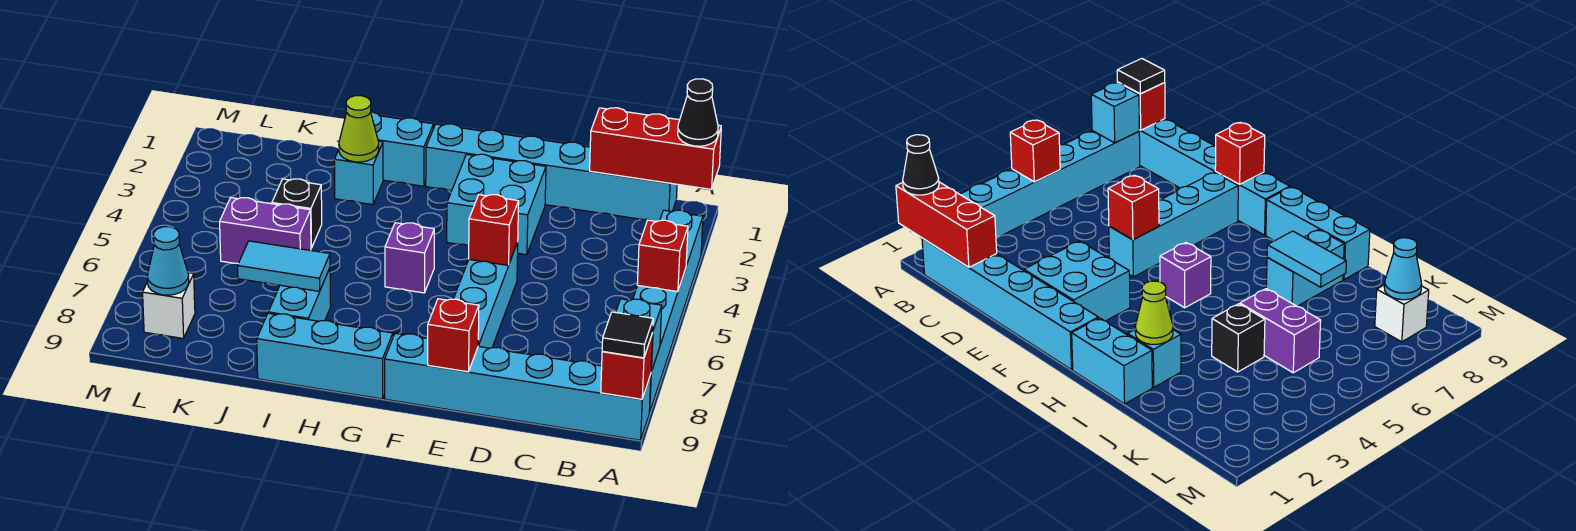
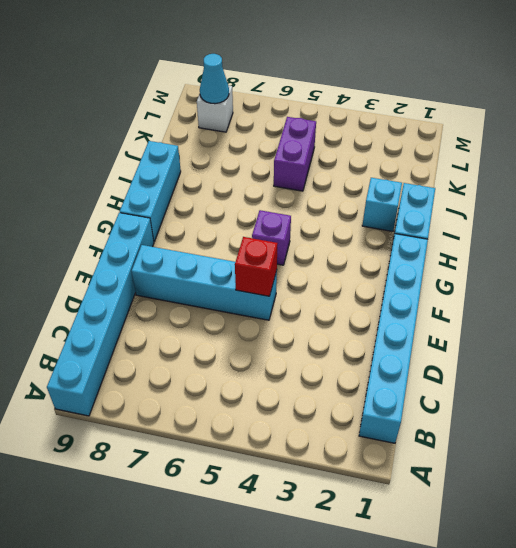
none -> cyan 1x6 brick [633,210,703,412]
none -> cyan 2x2 brick [447,154,546,255]
none -> cyan 1x2 brick [268,268,331,321]

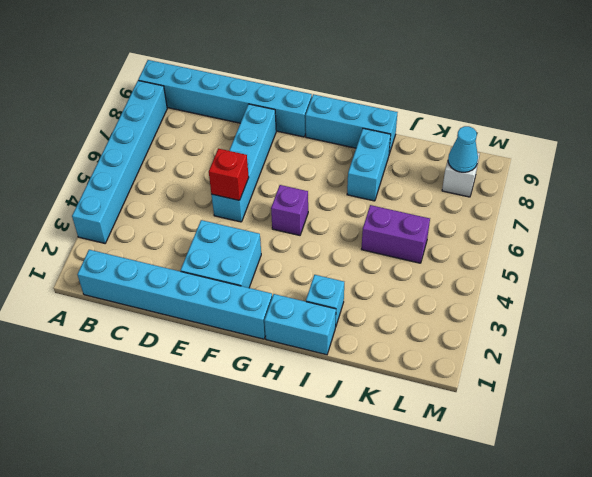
none -> black 1x1 brick [272,179,322,248]
none -> red 1x3 brick [590,108,721,189]
none -> red 1x1 brick [637,220,688,292]

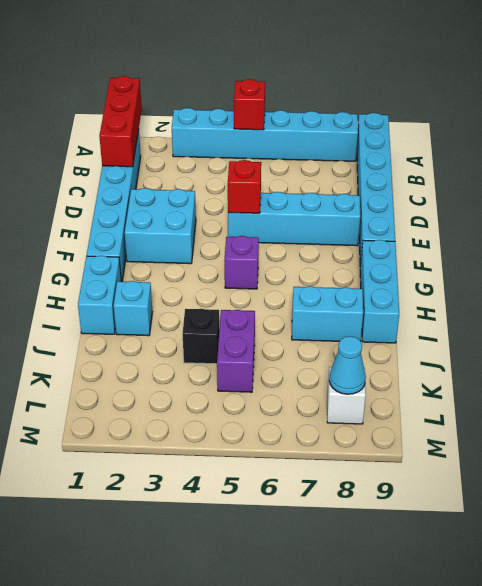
none -> cyan 1x1 brick [616,299,662,371]
none -> red 1x1 brick [601,333,653,399]
none -> red 1x1 brick [428,299,479,372]

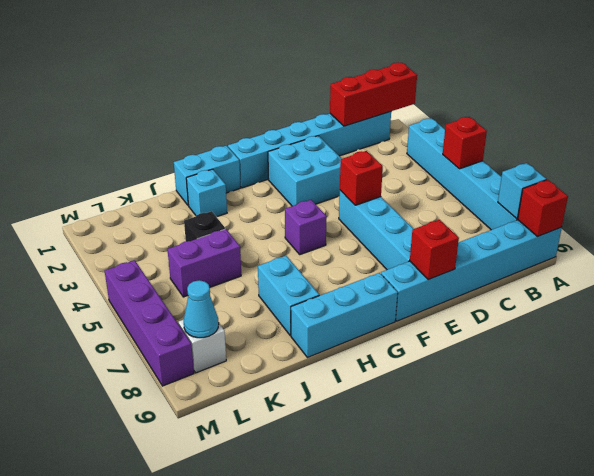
purple 1x4 brick [105,260,194,386] -> none
none -> lime 1x1 cone [339,96,379,162]
none -> cyan 1x2 tile [238,241,330,291]
none -> black 1x1 cone [678,79,718,146]

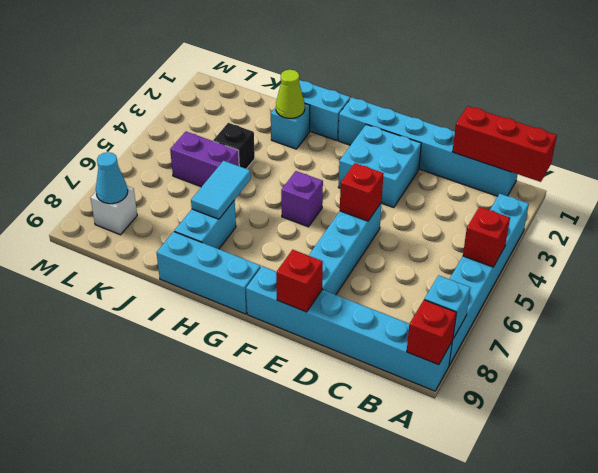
cyan 1x2 tile [191,161,251,219] -> cyan 1x2 tile turned to [238,241,330,291]
none -> black 1x1 cone [678,79,718,146]
none -> black 1x1 tile [602,312,653,358]

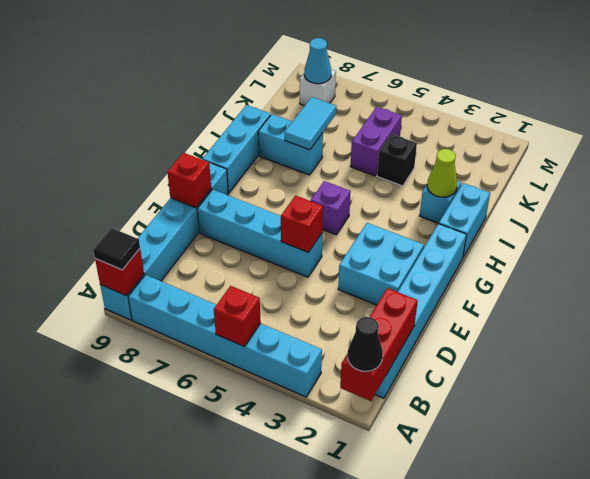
none -> cyan 1x1 brick [616,299,662,371]

